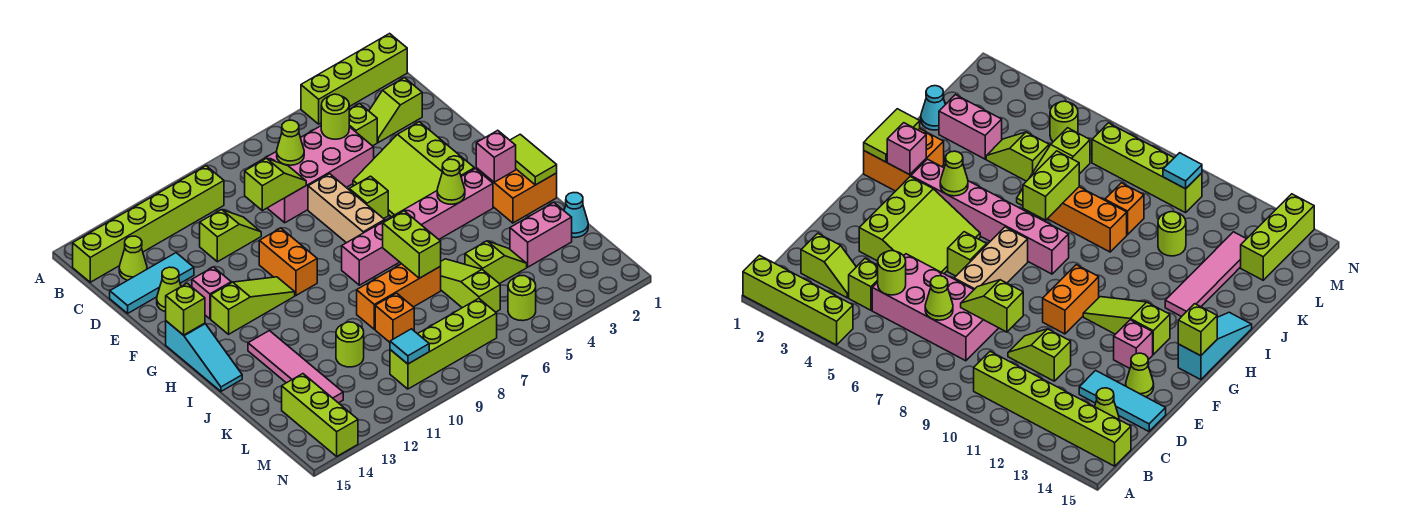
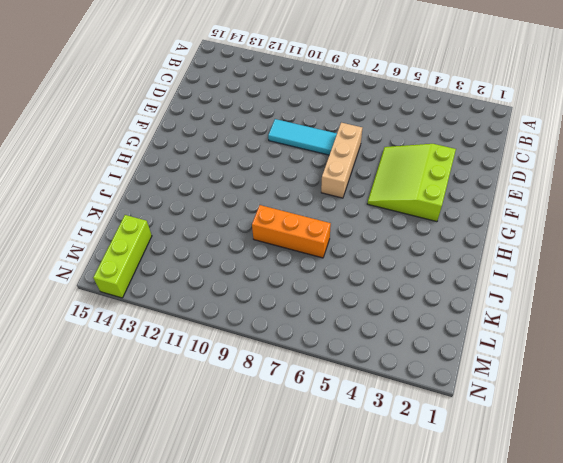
cyan 1x3 tile [268,119,337,155] -> cyan 1x3 tile moved to [110,253,194,313]
none -> lime 1x4 brick [301,34,407,124]
none -> lime 1x6 brick [73,166,224,282]
none -> lime 1x2 slope [369,78,422,142]
none -> lime 1x1 brick [349,104,377,146]

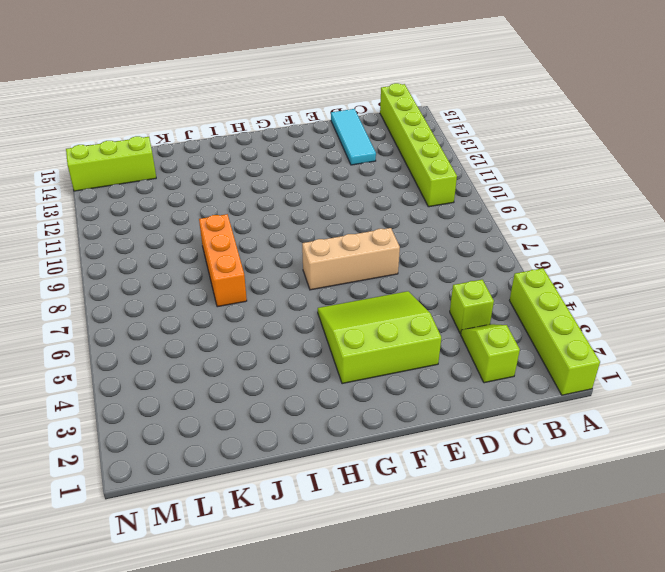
none -> pink 2x4 brick [248,126,374,223]
none -> lime 1x1 cone [119,236,147,280]
none -> lime 1x2 slope [200,210,261,262]
none -> lime 1x1 cone [157,267,181,312]

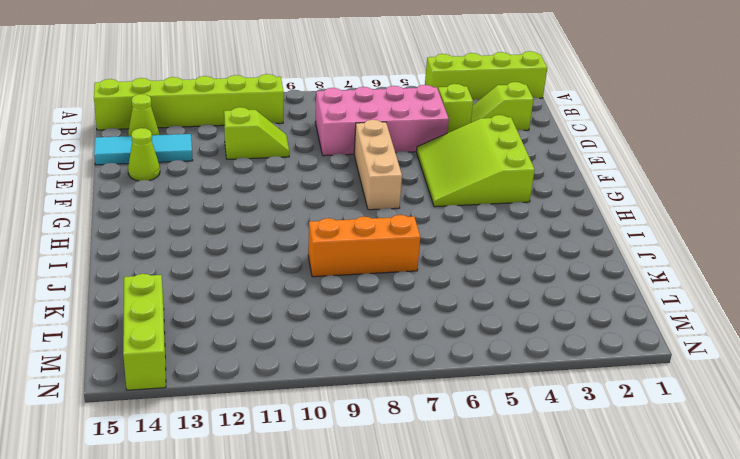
none -> lime 1x1 brick [349,176,388,219]
none -> orange 1x2 brick [259,228,317,295]
none -> pink 1x1 brick [192,267,231,319]
none -> lime 1x3 slope [211,277,295,334]

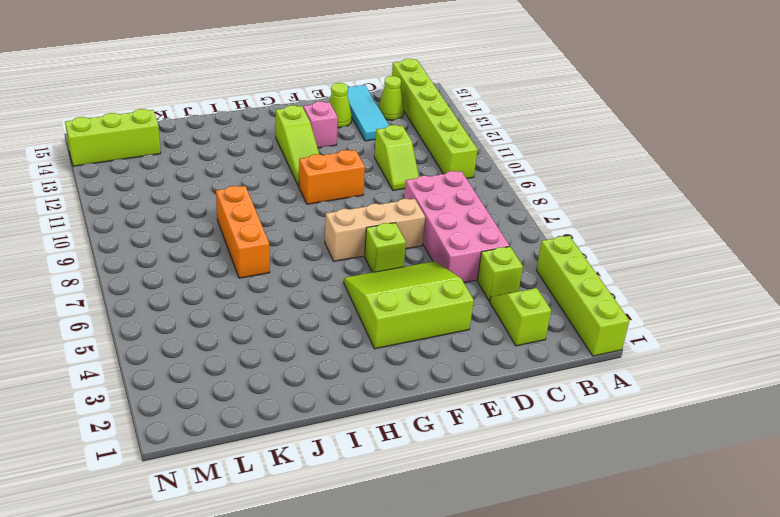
none -> cyan 1x3 slope [166,321,242,391]
none -> orange 2x2 brick [476,168,557,223]
none -> pink 1x6 brick [342,169,493,285]
none -> pink 1x4 tile [248,331,343,403]

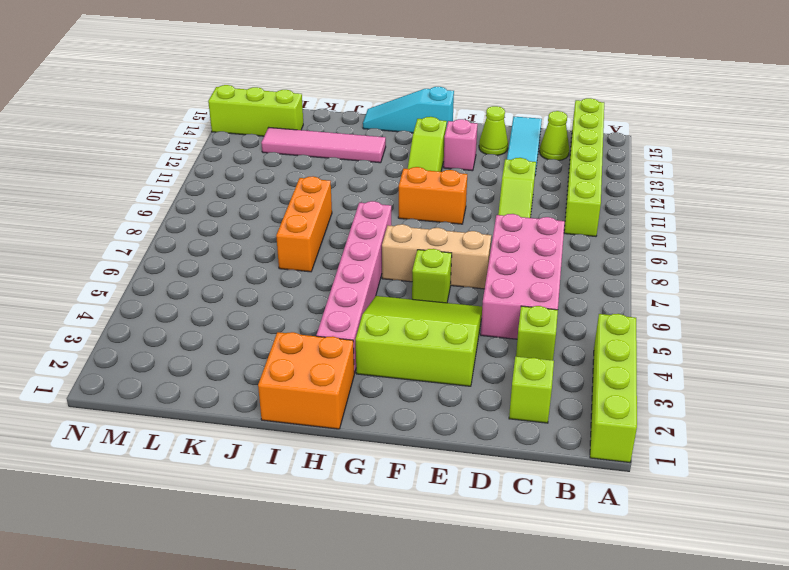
none -> lime 1x3 slope [441,259,500,312]
none -> cyan 1x1 cone [564,193,588,238]
none -> pink 1x2 brick [510,202,572,267]
none -> lime 1x2 slope [465,241,527,284]

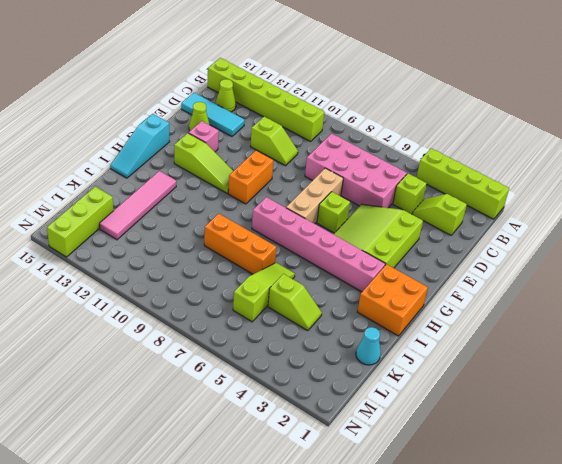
none -> pink 1x2 brick [510,202,572,267]
none -> orange 1x1 brick [375,293,414,342]
none -> lime 1x1 round brick [336,322,364,367]
none -> lime 1x1 round brick [508,276,536,321]

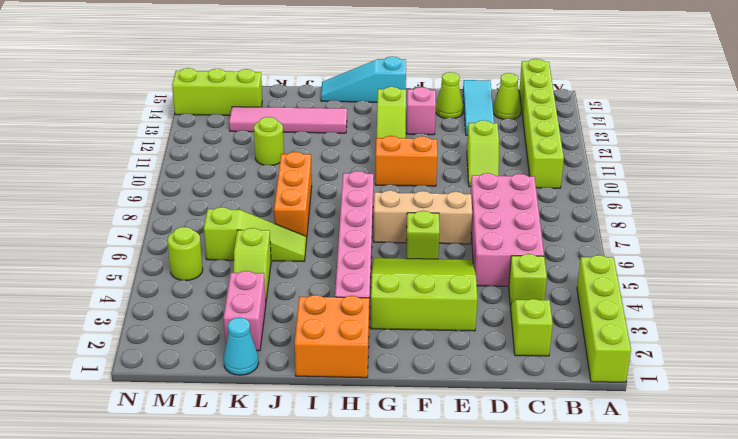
none -> orange 1x1 brick [375,293,414,342]
none -> lime 1x4 brick [390,298,497,389]
none -> lime 1x1 round brick [321,94,349,139]
none -> lime 1x1 cone [277,120,304,165]

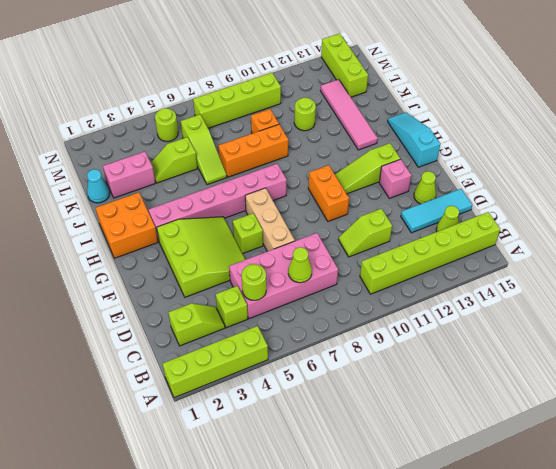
none -> lime 1x2 slope [245,158,306,211]
none -> lime 1x1 brick [166,283,205,335]
none -> lime 1x2 tile [510,134,557,185]
none -> pink 1x1 brick [476,130,516,182]

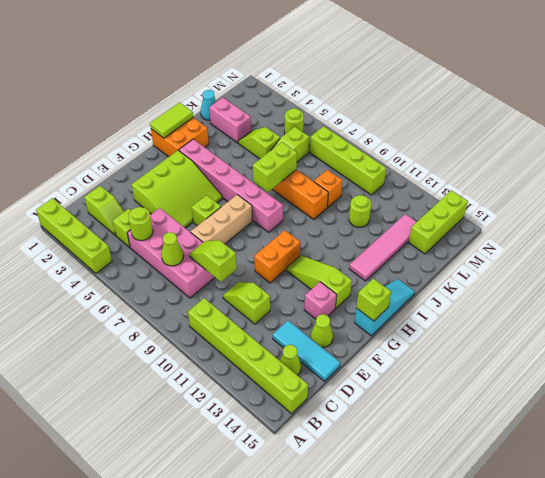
none -> pink 1x1 brick [476,130,516,182]
none -> lime 1x1 cone [437,159,465,204]
none -> cyan 1x1 tile [390,329,429,364]

